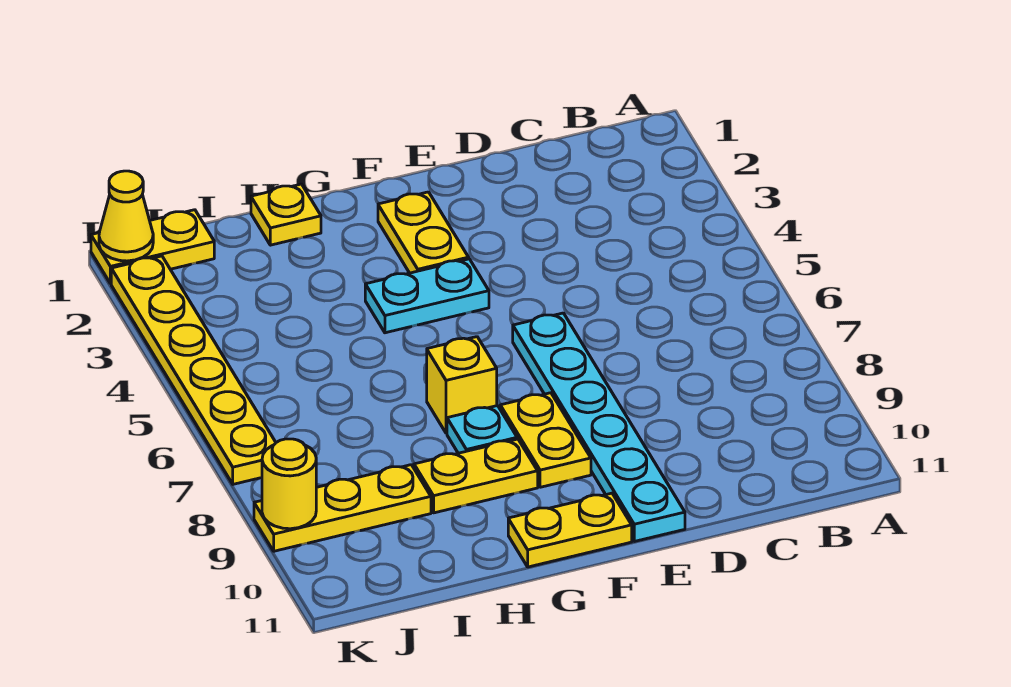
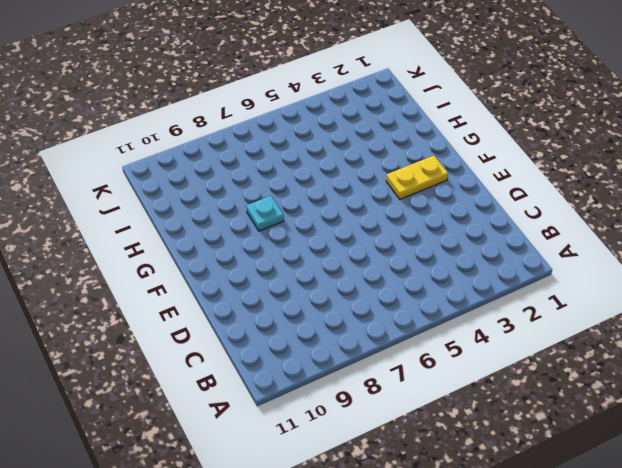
none -> cyan 1x6 plate [513,313,685,541]
none -> cyan 1x2 plate [365,259,489,333]
none -> yellow 1x2 plate [500,393,591,487]

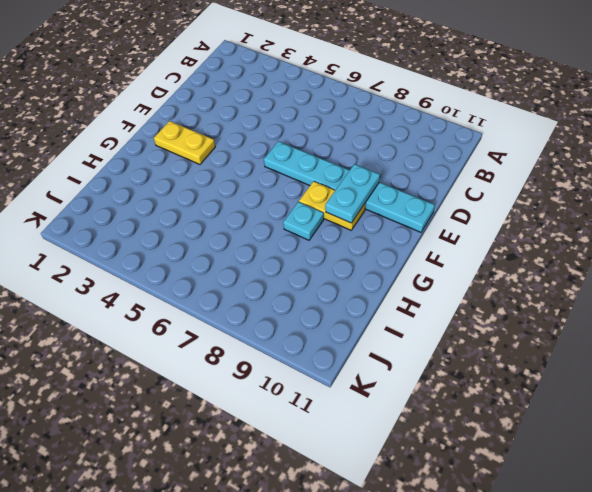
cyan 1x2 plate [325,164,380,223] -> cyan 1x2 plate moved to [365,259,489,333]
none -> yellow 1x2 plate [508,493,632,567]
none -> yellow 1x1 brick [427,337,497,433]
none -> yellow 1x2 plate [414,439,538,513]

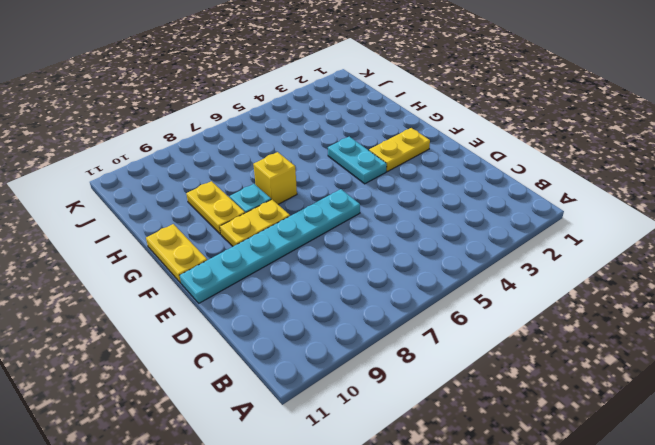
none -> yellow 1x1 plate [251,184,321,245]
none -> yellow 1x3 plate [254,465,431,551]
none -> yellow 1x2 plate [91,210,214,284]

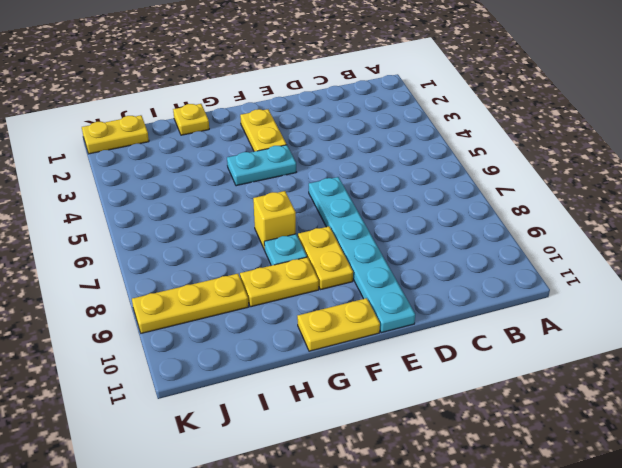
none -> yellow 1x6 plate [111,256,276,484]
none -> yellow 1x1 cone [99,171,153,261]
none -> yellow 1x1 round brick [262,439,316,529]

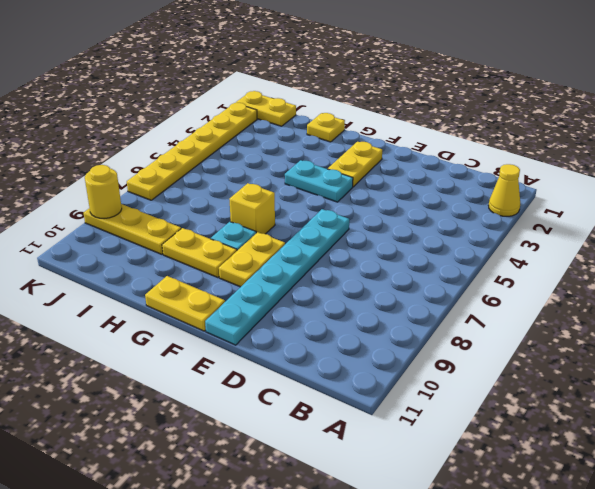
yellow 1x1 cone [489,164,520,216] -> yellow 1x1 cone moved to [99,171,153,261]

